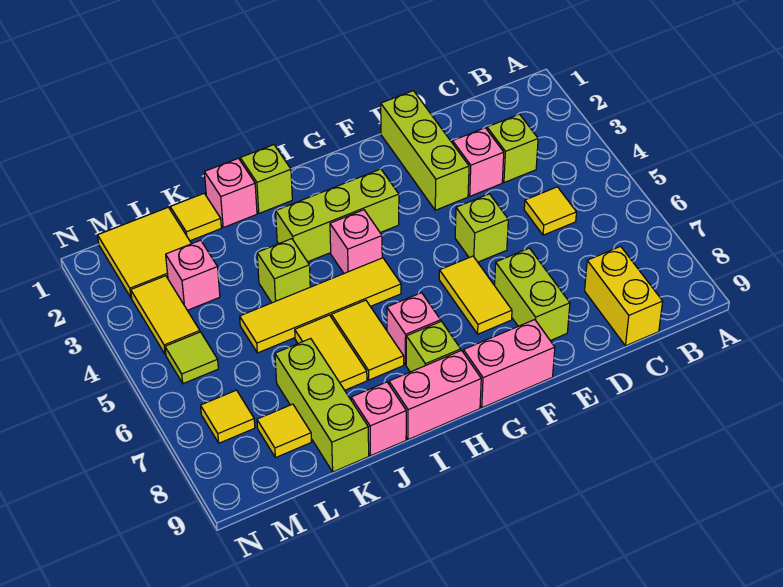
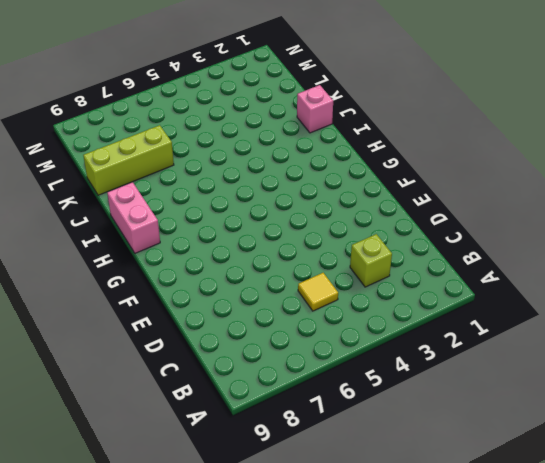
none -> yellow 1x2 brick [585,246,663,346]
none -> pink 1x1 brick [453,128,504,196]
none -> lime 1x3 brick [381,91,469,210]

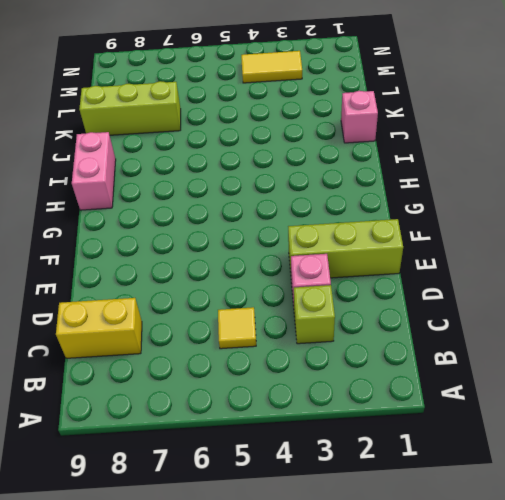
none -> lime 1x1 brick [455,194,508,262]
none -> lime 1x2 brick [495,248,570,341]
none -> yellow 1x2 tile [439,256,512,334]

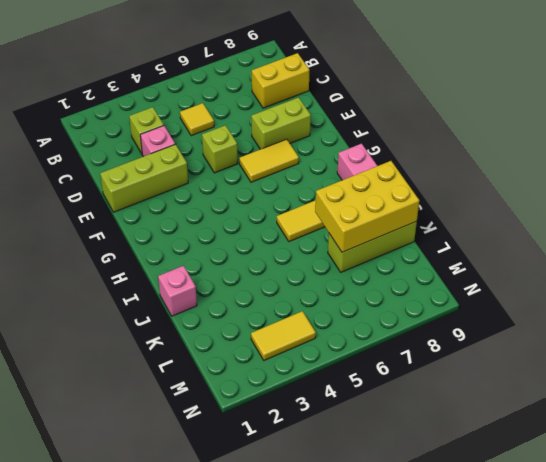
yellow 2x3 brick [315,161,419,252] -> none
none -> pink 1x2 brick [463,320,555,408]
none -> lime 1x3 brick [276,169,399,262]
none -> pink 1x1 brick [330,210,382,273]

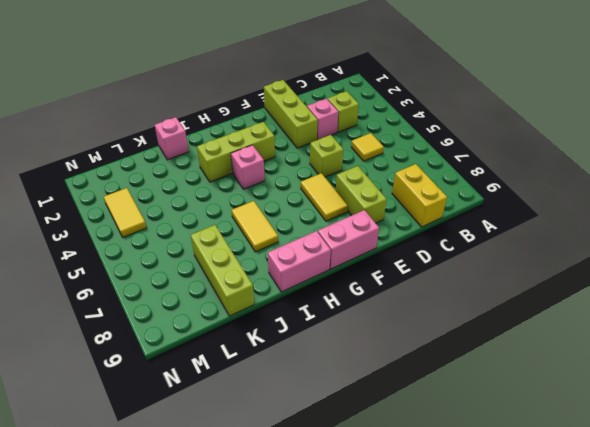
none -> yellow 1x4 tile [240,258,401,353]
none -> pink 1x1 brick [387,293,441,365]
none -> lime 1x1 brick [406,321,461,372]

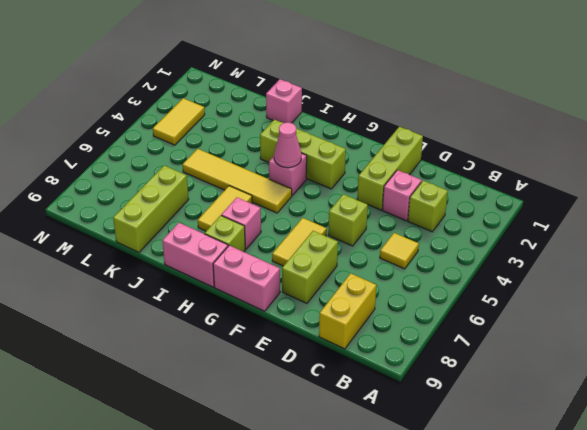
pink 1x1 cone [274,122,301,168] -> none
none -> lime 1x1 brick [240,145,292,213]
none -> lime 1x1 brick [257,239,310,303]
none -> yellow 1x2 tile [295,315,367,390]

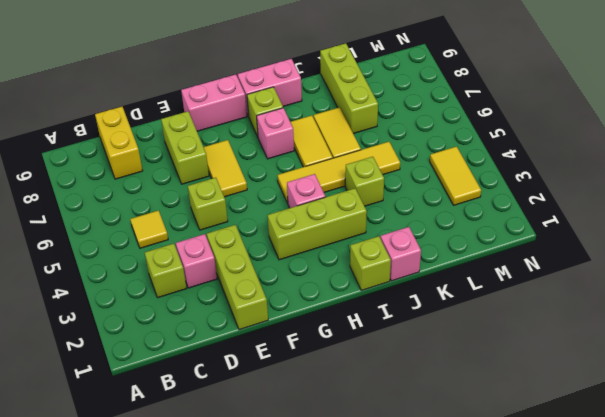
none -> pink 1x1 brick [351,382,406,456]
none -> yellow 1x1 tile [170,194,221,241]
none -> yellow 2x2 tile [98,207,191,298]

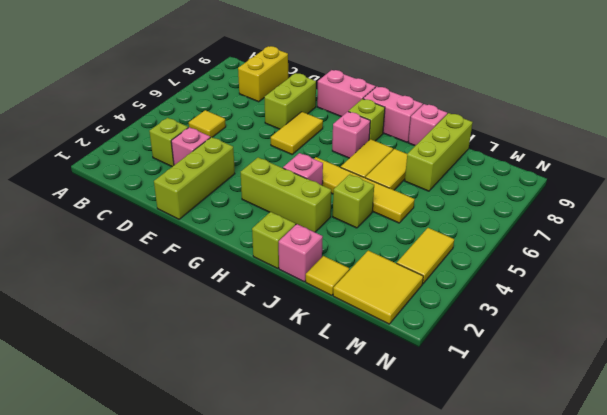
none -> lime 1x1 brick [455,194,508,262]
none -> pink 1x1 brick [166,240,220,310]
none -> yellow 1x1 tile [257,404,312,458]

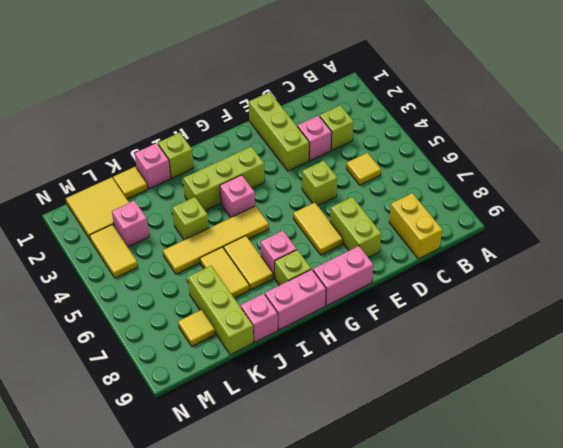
none -> lime 1x1 tile [165,332,218,384]
none -> yellow 1x1 tile [201,390,255,443]

